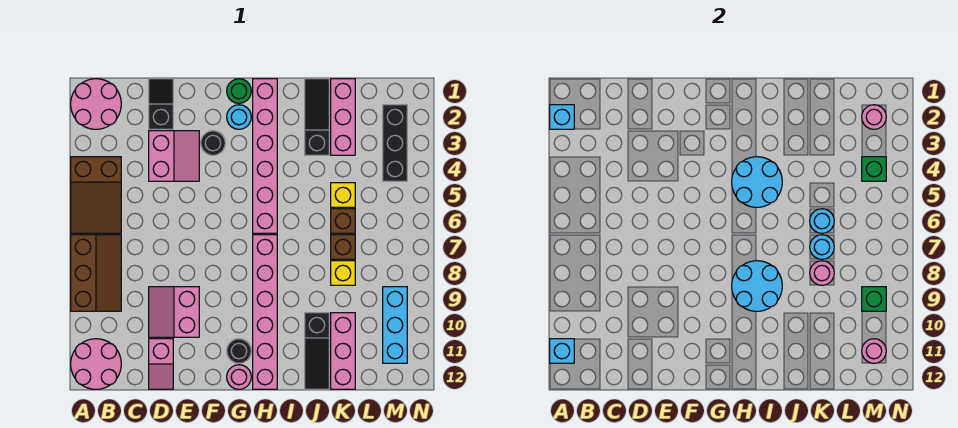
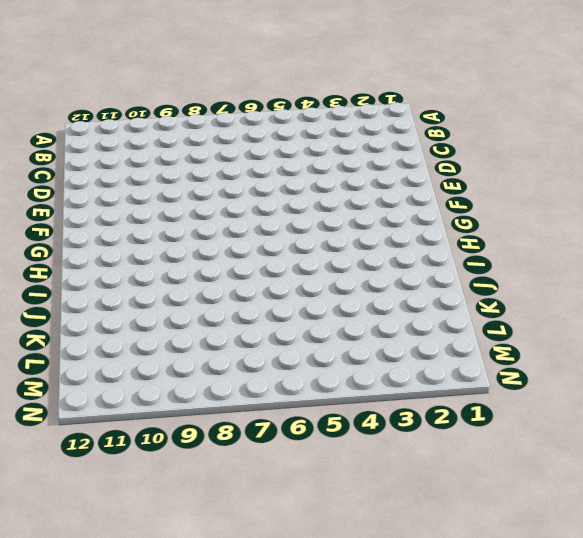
none -> pink 2x2 round brick [71,79,121,129]
none -> brown 2x3 slope [71,157,121,233]
none -> brown 2x3 slope [71,235,121,311]
none -> pink 2x2 round brick [71,339,121,389]

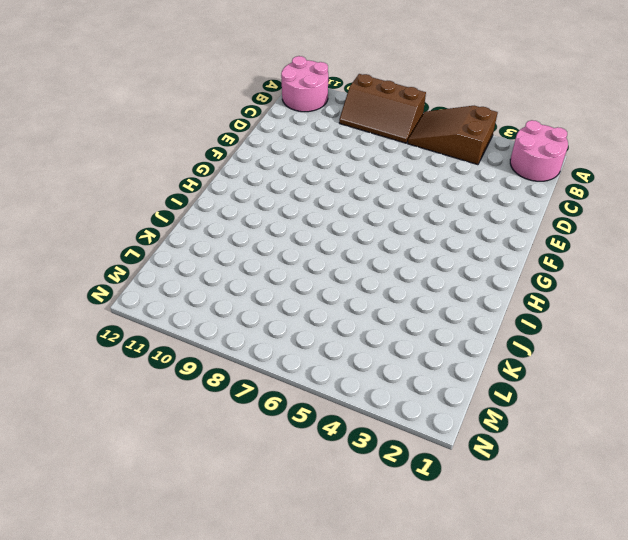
none -> black 1x2 slope [149,79,173,129]
none -> pink 2x2 slope [149,131,199,181]
none -> pink 2x2 slope [149,287,199,337]
none -> pink 1x2 slope [149,339,173,389]

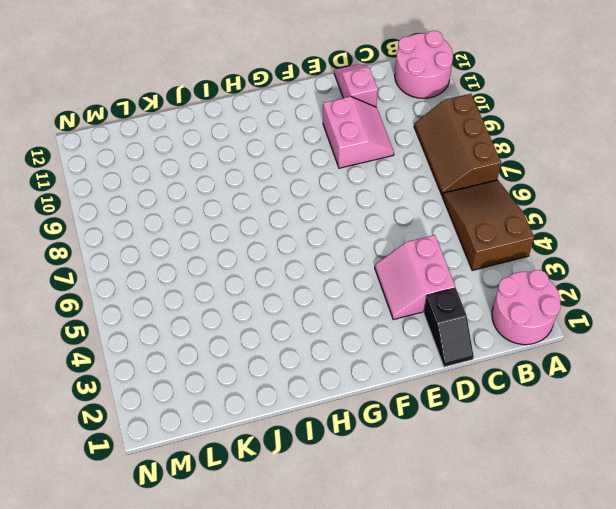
none -> black 1x1 round brick [201,131,225,155]
none -> green 1x1 round brick [227,79,251,103]
none -> cyan 1x1 round brick [227,105,251,129]
none -> black 1x1 round brick [227,339,251,363]

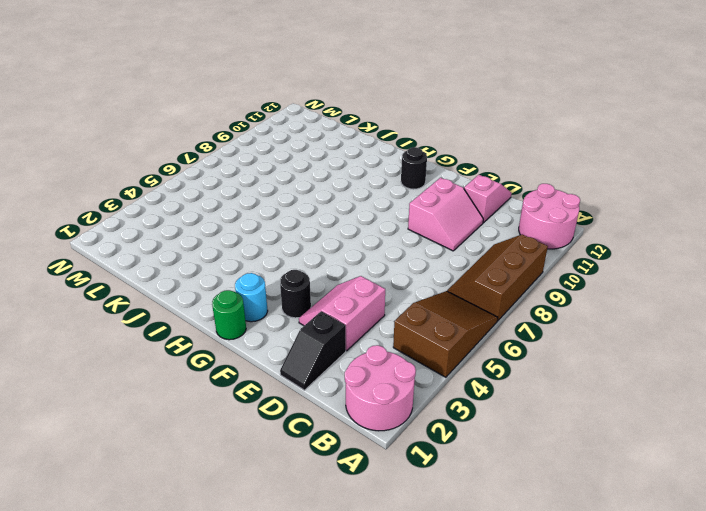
none -> pink 1x1 round brick [227,365,251,389]
none -> pink 1x6 brick [253,79,277,233]
none -> pink 1x6 brick [253,235,277,389]
none -> black 1x3 slope [305,79,329,155]

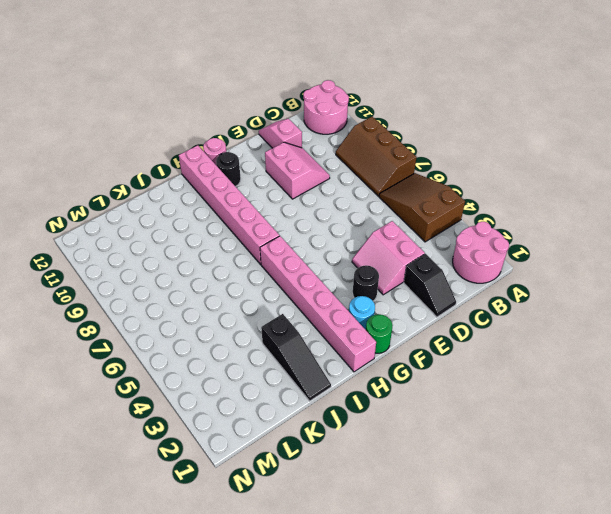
none -> black 1x3 slope [305,313,329,389]
none -> pink 1x3 brick [331,79,355,155]
none -> yellow 1x1 brick [331,183,355,207]
none -> brown 1x1 brick [331,209,355,233]

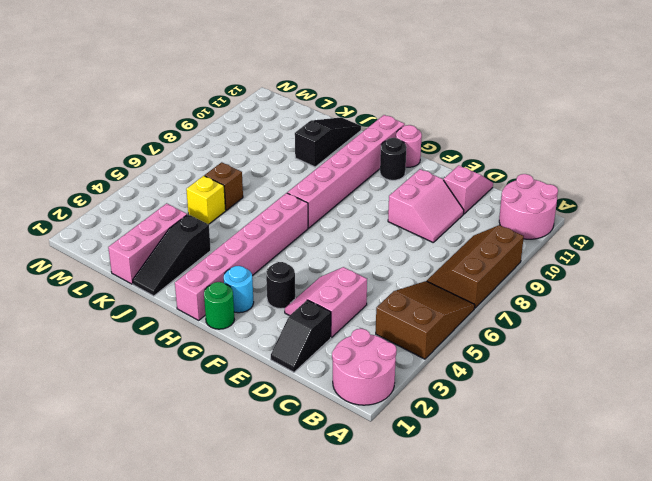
none -> brown 1x1 brick [331,235,355,259]
none -> yellow 1x1 brick [331,261,355,285]
none -> pink 1x3 brick [331,313,355,389]
none -> black 1x3 brick [383,105,407,181]

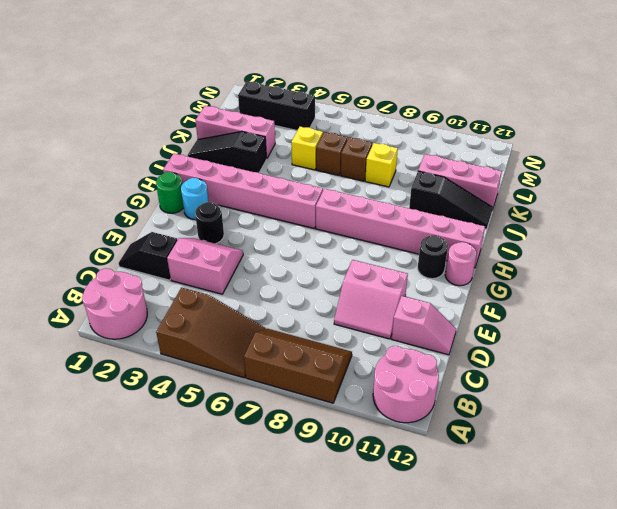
none -> cyan 1x3 brick [383,287,407,363]
none -> cyan 1x1 brick [550,105,574,129]
none -> cyan 1x1 brick [550,339,574,363]
none -> cyan 2x2 round brick [732,157,782,207]

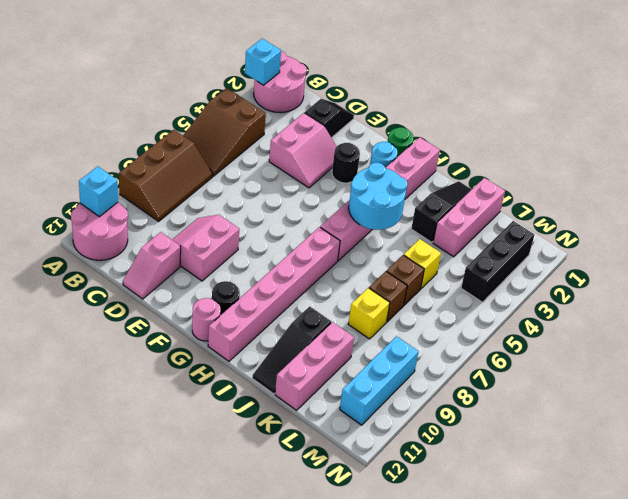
none -> cyan 2x2 round brick [732,261,782,311]
none -> cyan 1x1 round brick [810,209,834,233]
none -> cyan 1x1 round brick [810,235,834,259]
none -> pink 1x1 round brick [810,261,834,285]

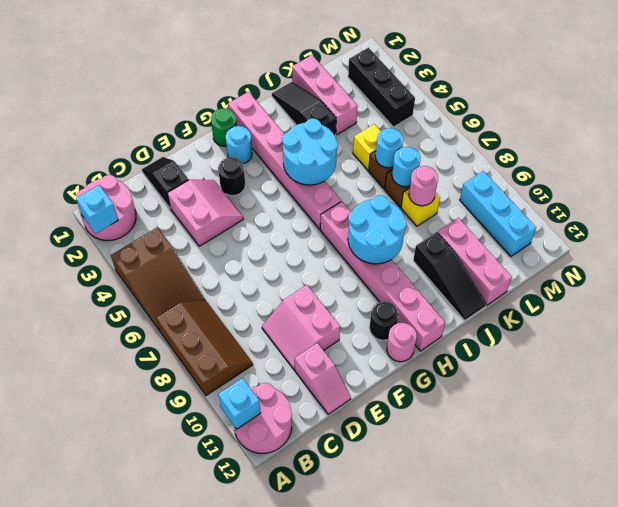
none -> pink 1x1 round brick [862,105,886,129]
none -> green 1x1 brick [862,157,886,181]
none -> green 1x1 brick [862,287,886,311]
none -> pink 1x1 round brick [862,339,886,363]

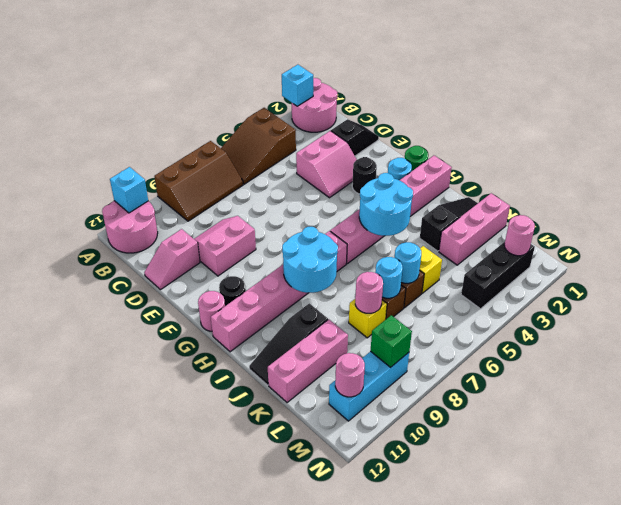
none -> green 1x1 brick [862,157,886,181]

